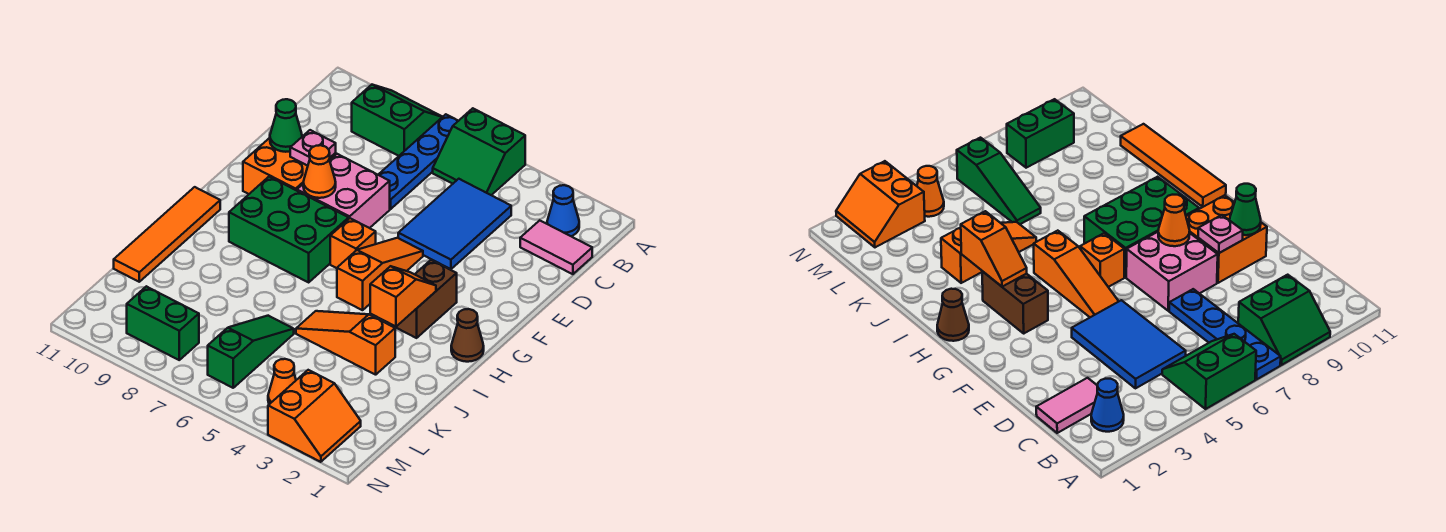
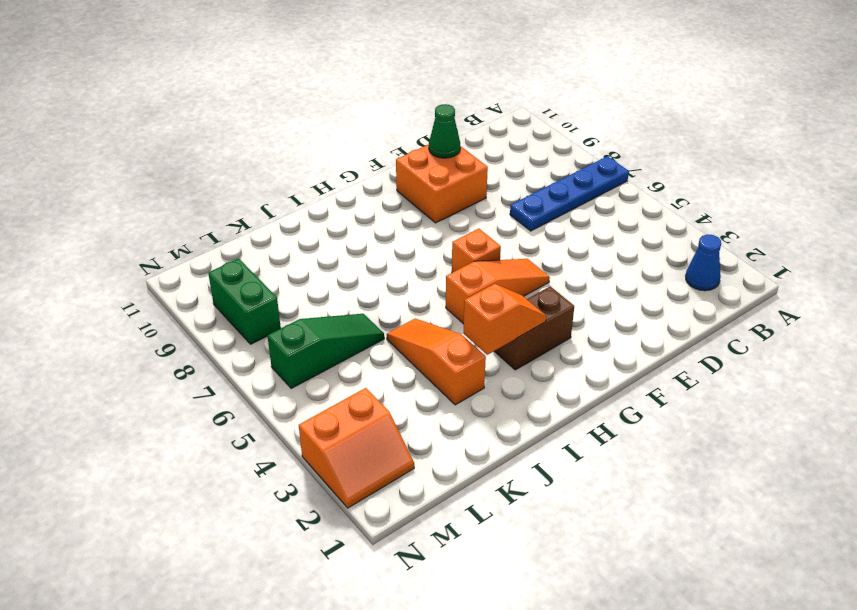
none -> green 2x2 slope [433,108,525,195]
none -> green 2x2 slope [352,85,442,156]
none -> pink 1x2 tile [520,220,592,274]

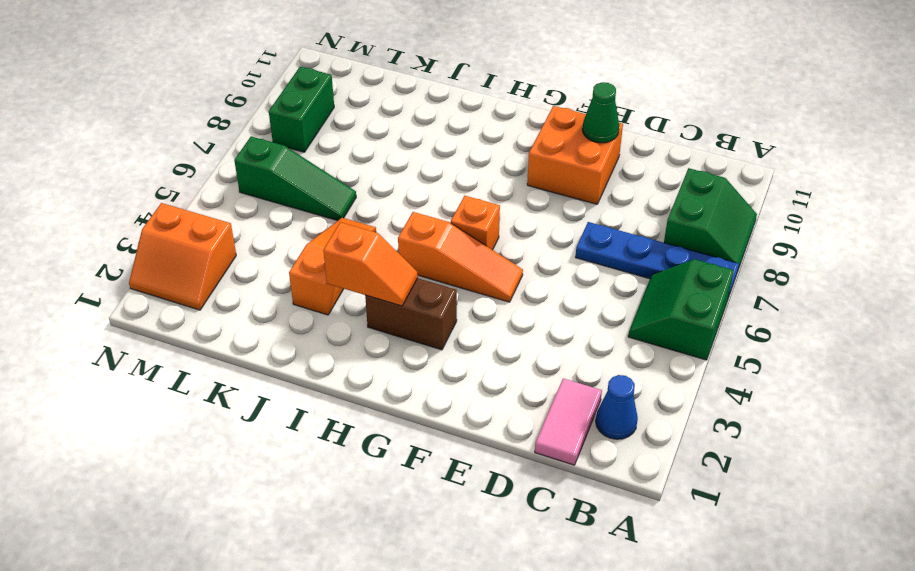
none -> blue 2x3 tile [398,179,511,269]
none -> pink 2x2 brick [297,154,390,228]
none -> green 2x3 brick [229,177,349,282]

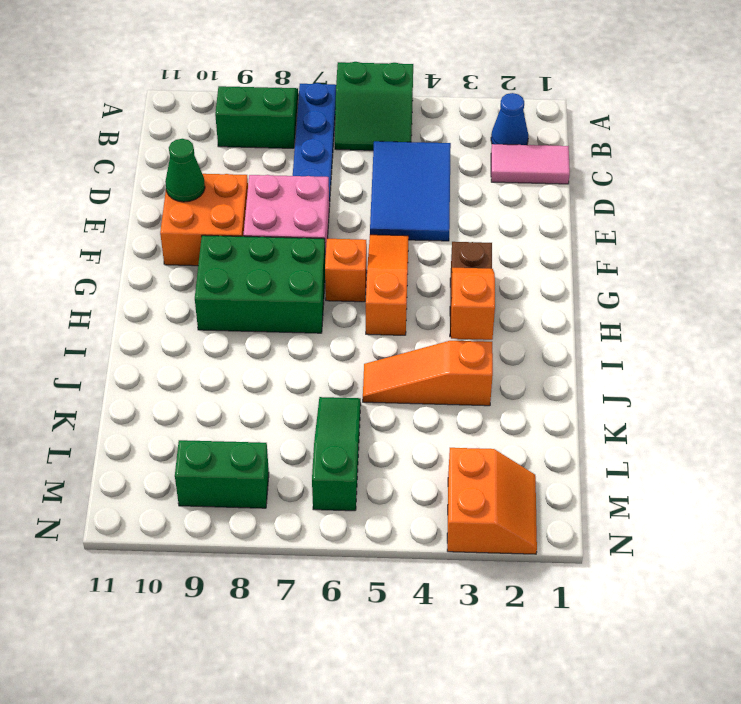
none -> brown 1x1 cone [451,309,484,362]
none -> orange 1x4 tile [114,187,220,282]
none -> orange 1x1 cone [268,359,296,404]

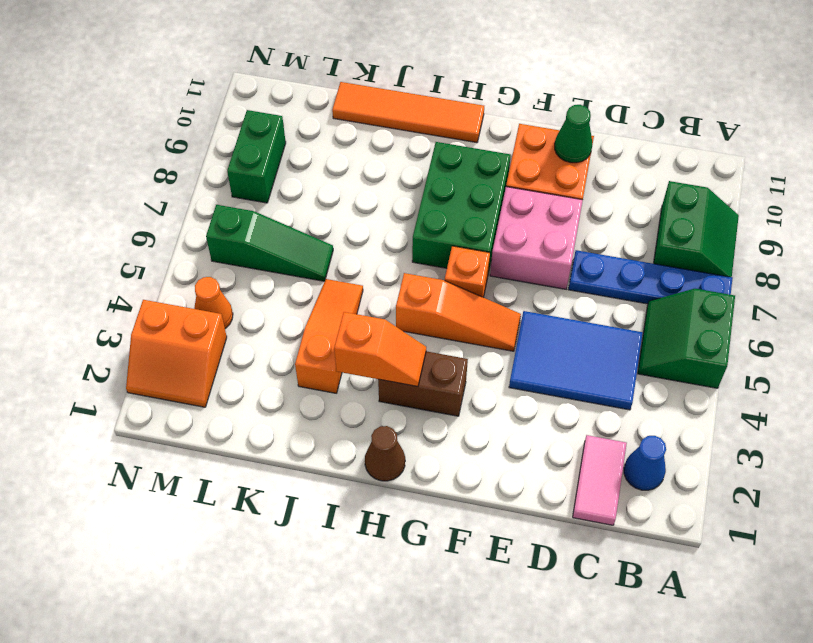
none -> pink 1x1 plate [290,130,336,166]
none -> orange 1x1 cone [303,145,336,198]

